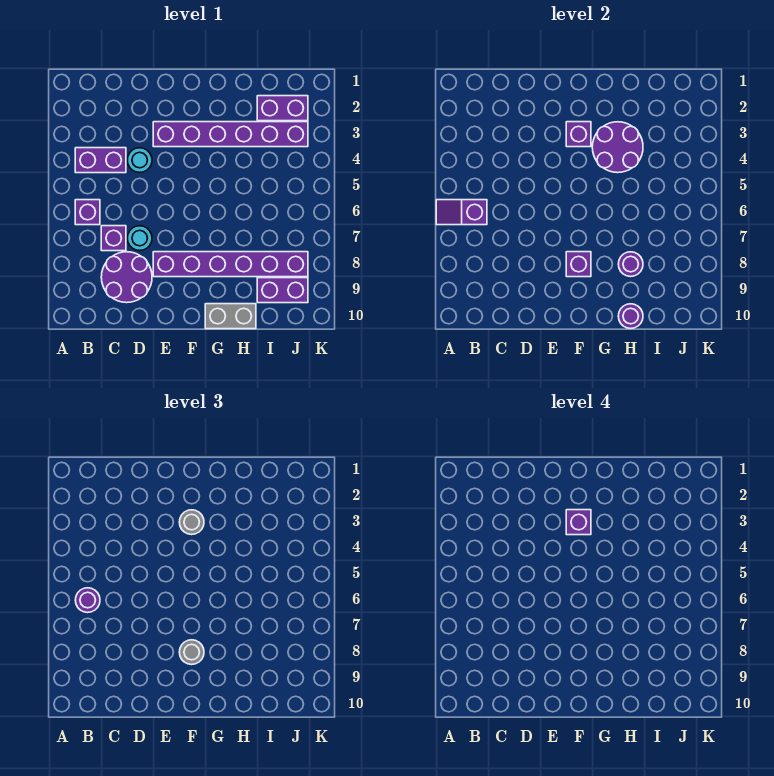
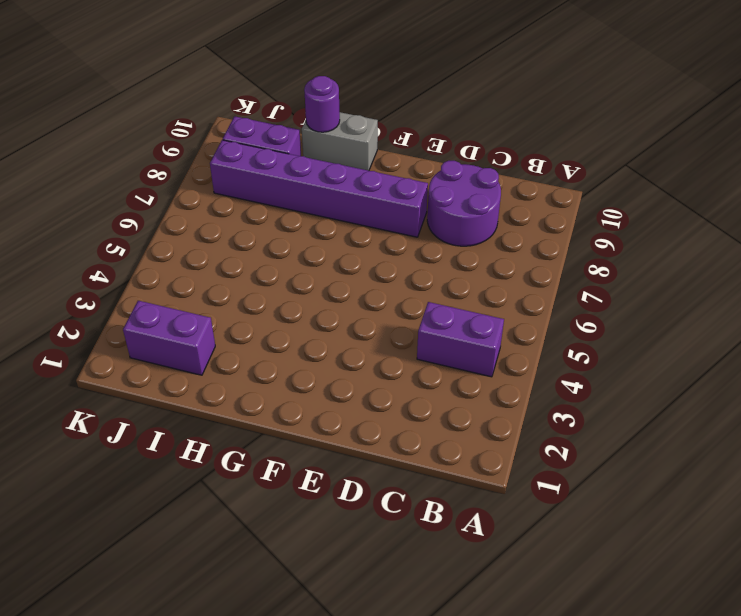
none -> purple 1x1 brick [75,200,100,225]
none -> purple 1x1 brick [101,226,126,251]
none -> cyan 1x1 round brick [127,148,152,173]

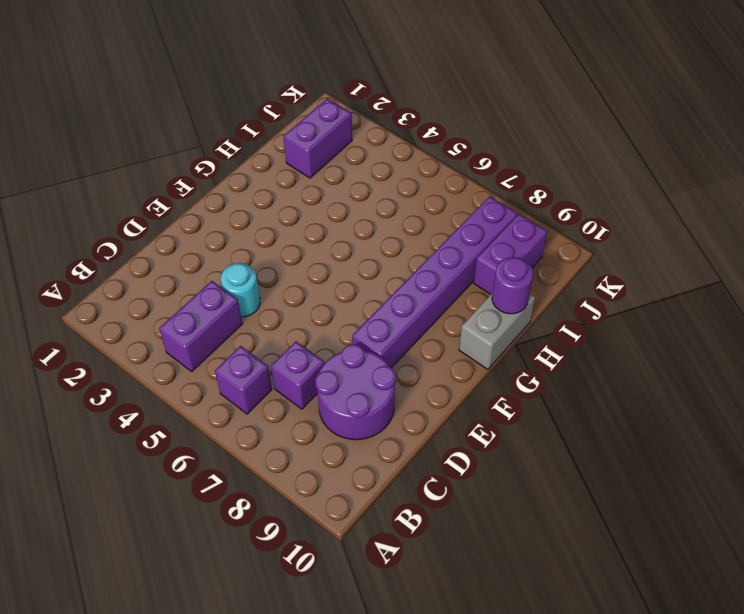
none -> cyan 1x1 round brick [127,226,152,251]
none -> purple 1x6 brick [153,122,308,147]
none -> purple 1x2 slope [436,200,487,225]

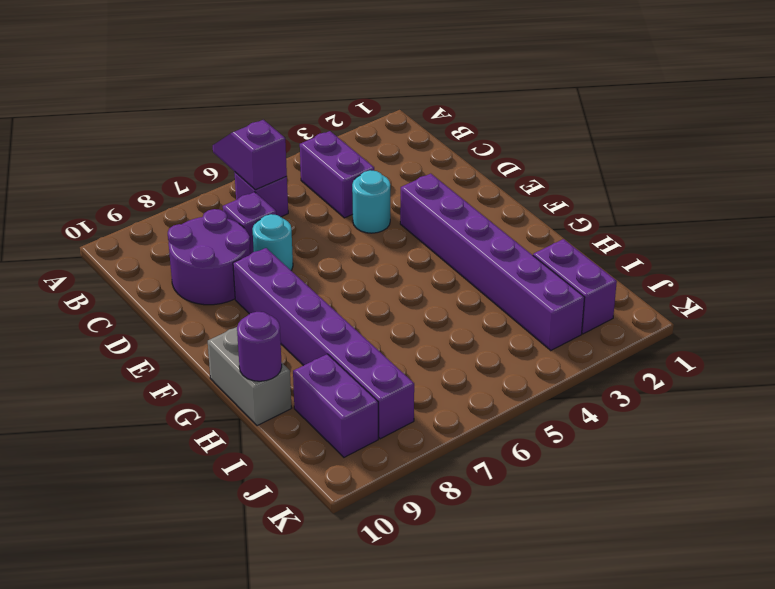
none -> purple 1x1 brick [566,122,591,147]
none -> purple 1x1 brick [566,252,591,277]
none -> purple 2x2 round brick [592,122,643,173]

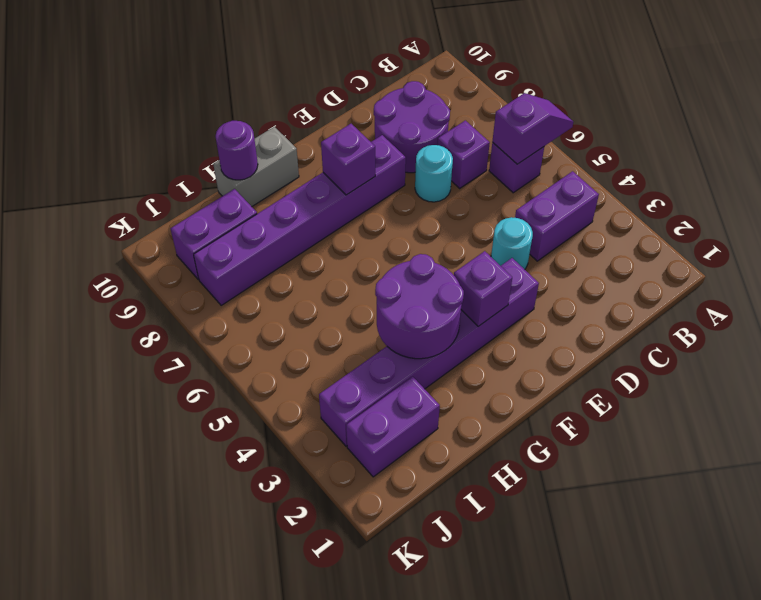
none -> purple 1x1 round brick [618,252,643,277]
none -> purple 1x1 round brick [75,588,100,613]
none -> grey 1x1 round brick [179,510,204,535]

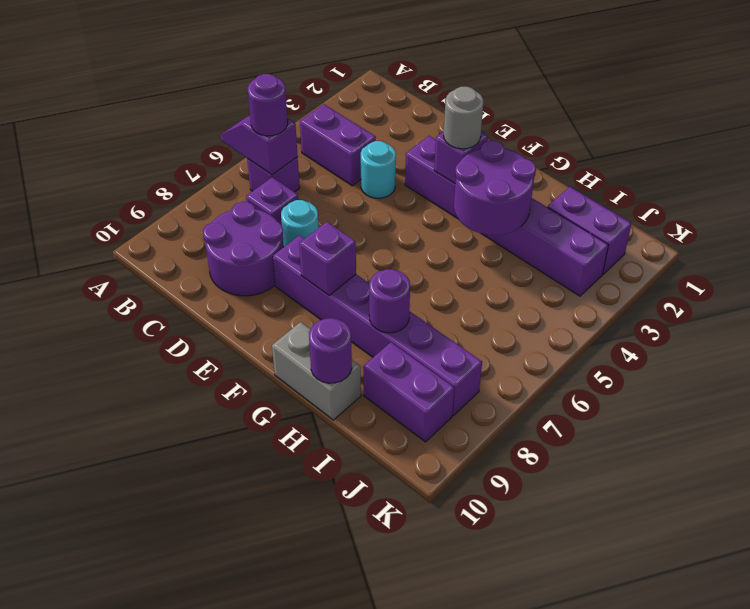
none -> grey 1x1 round brick [179,640,204,665]
none -> purple 1x1 brick [566,510,591,535]

